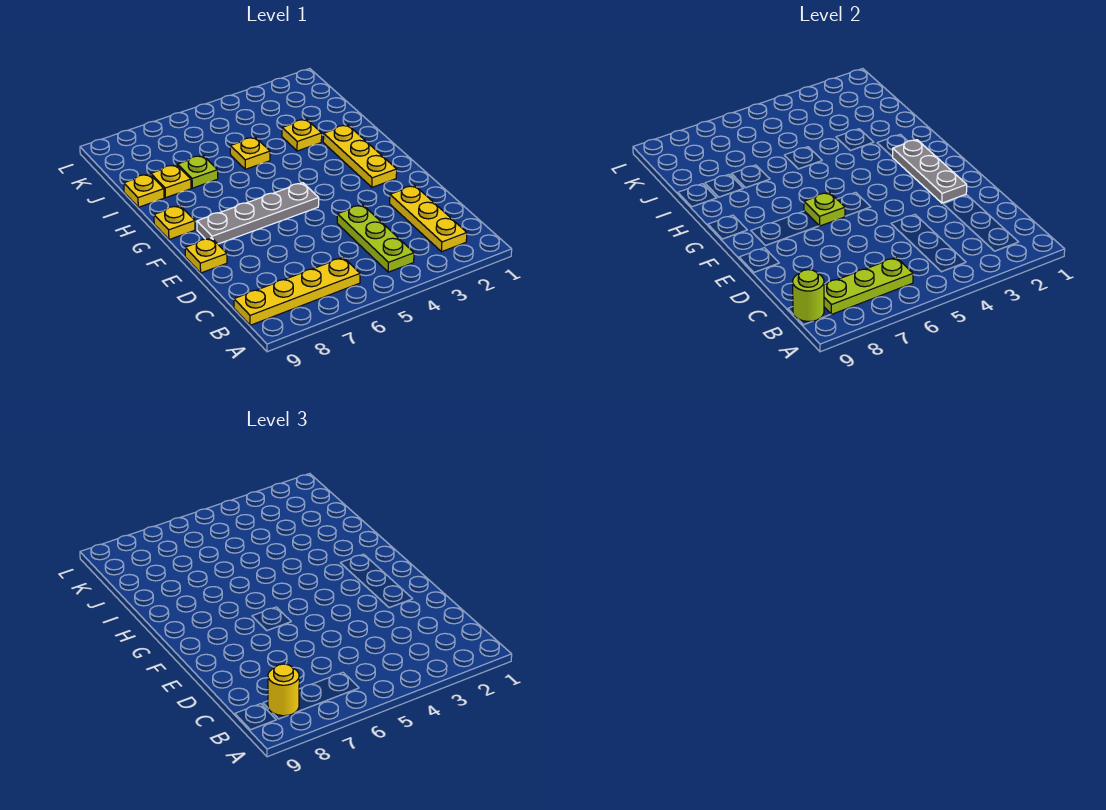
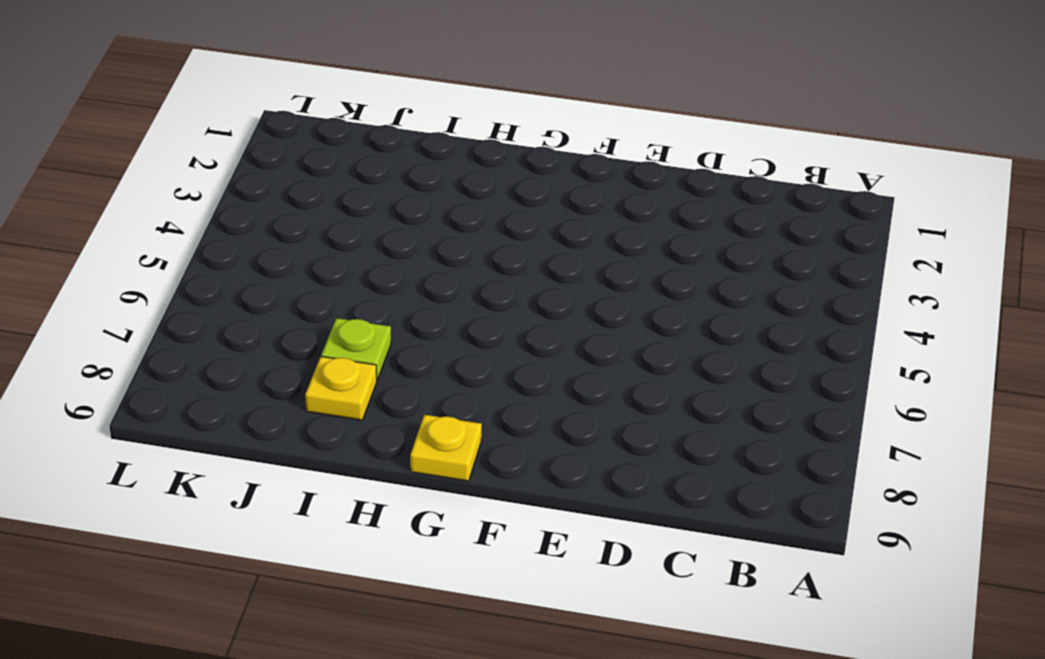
none -> yellow 1x3 plate [390,185,467,252]
none -> lime 1x3 plate [337,205,414,272]
none -> yellow 1x4 plate [234,257,360,325]

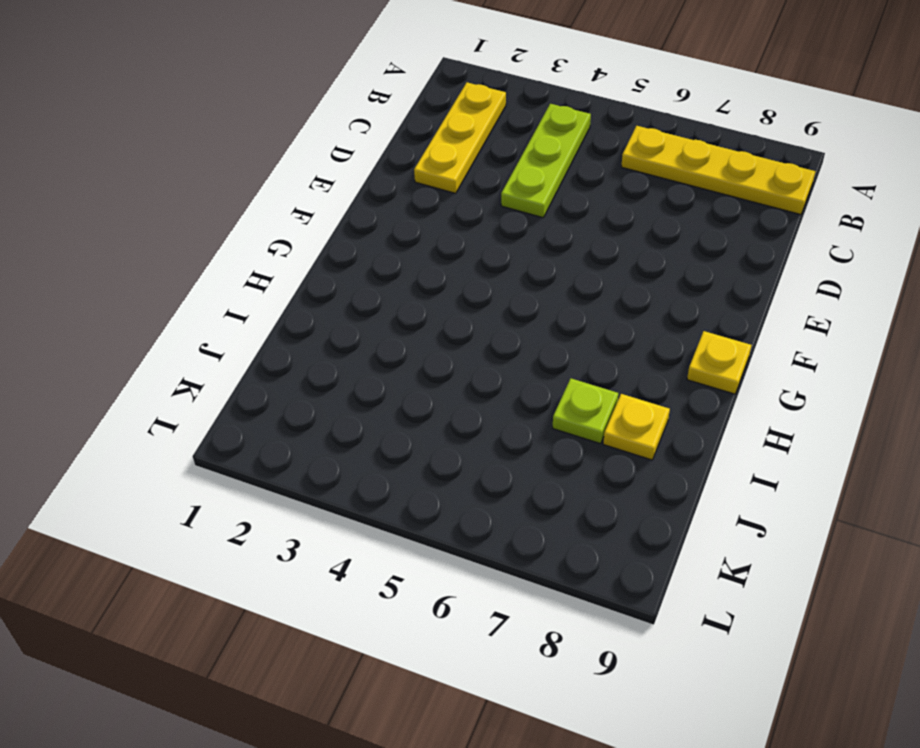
none -> yellow 1x1 plate [185,238,227,273]
none -> yellow 1x3 plate [323,125,397,187]
none -> grey 1x4 plate [197,183,319,244]

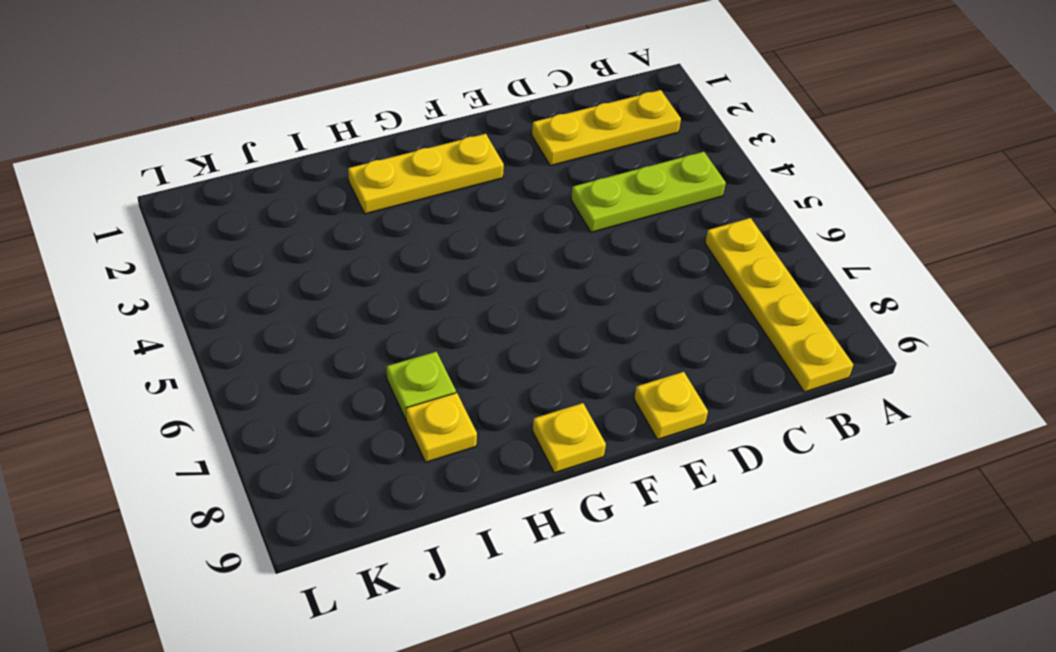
none -> grey 1x4 plate [197,183,319,244]
none -> yellow 1x1 plate [282,119,322,151]
none -> yellow 1x1 plate [230,137,270,169]

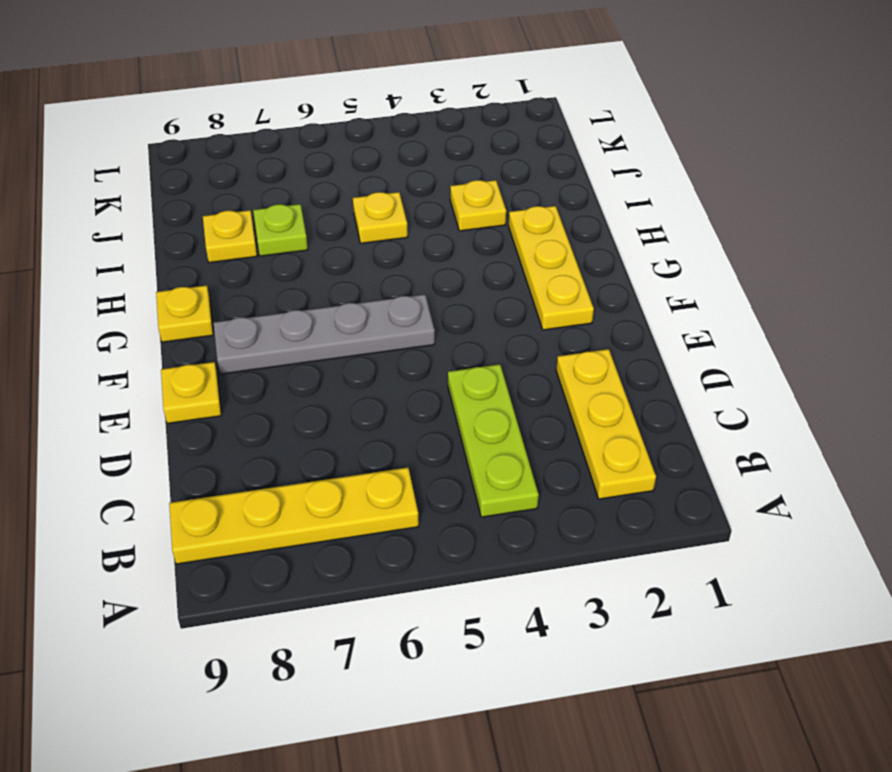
none -> yellow 1x1 plate [124,174,164,207]
none -> lime 1x3 plate [824,257,913,314]
none -> lime 1x1 round brick [793,270,824,321]

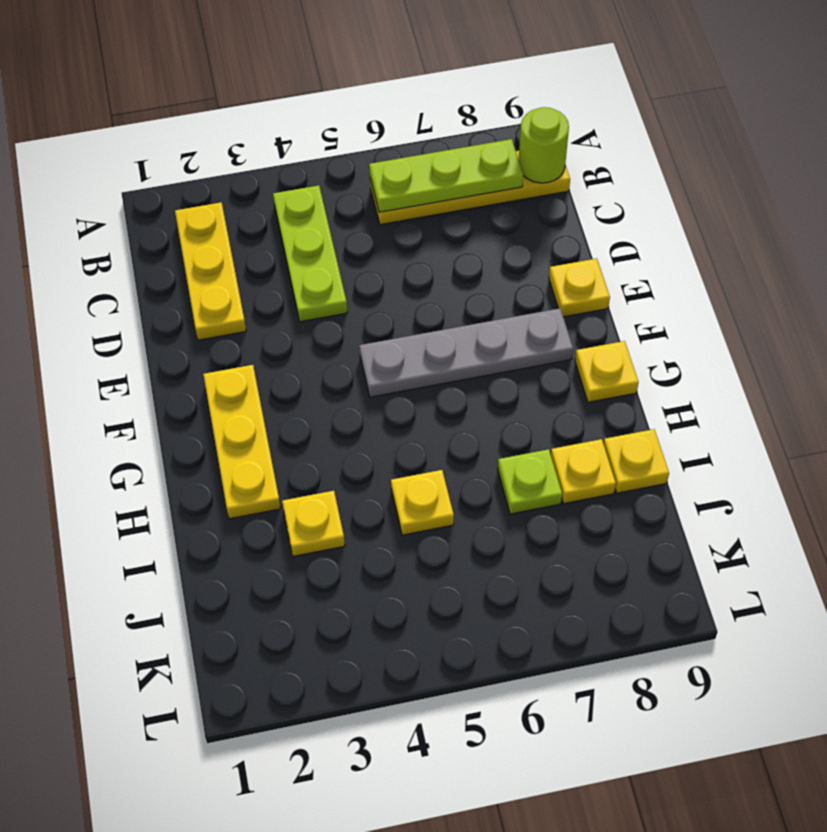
none -> grey 1x3 plate [893,140,967,203]
none -> lime 1x1 plate [804,192,845,226]
none -> yellow 1x1 round brick [268,664,299,716]

